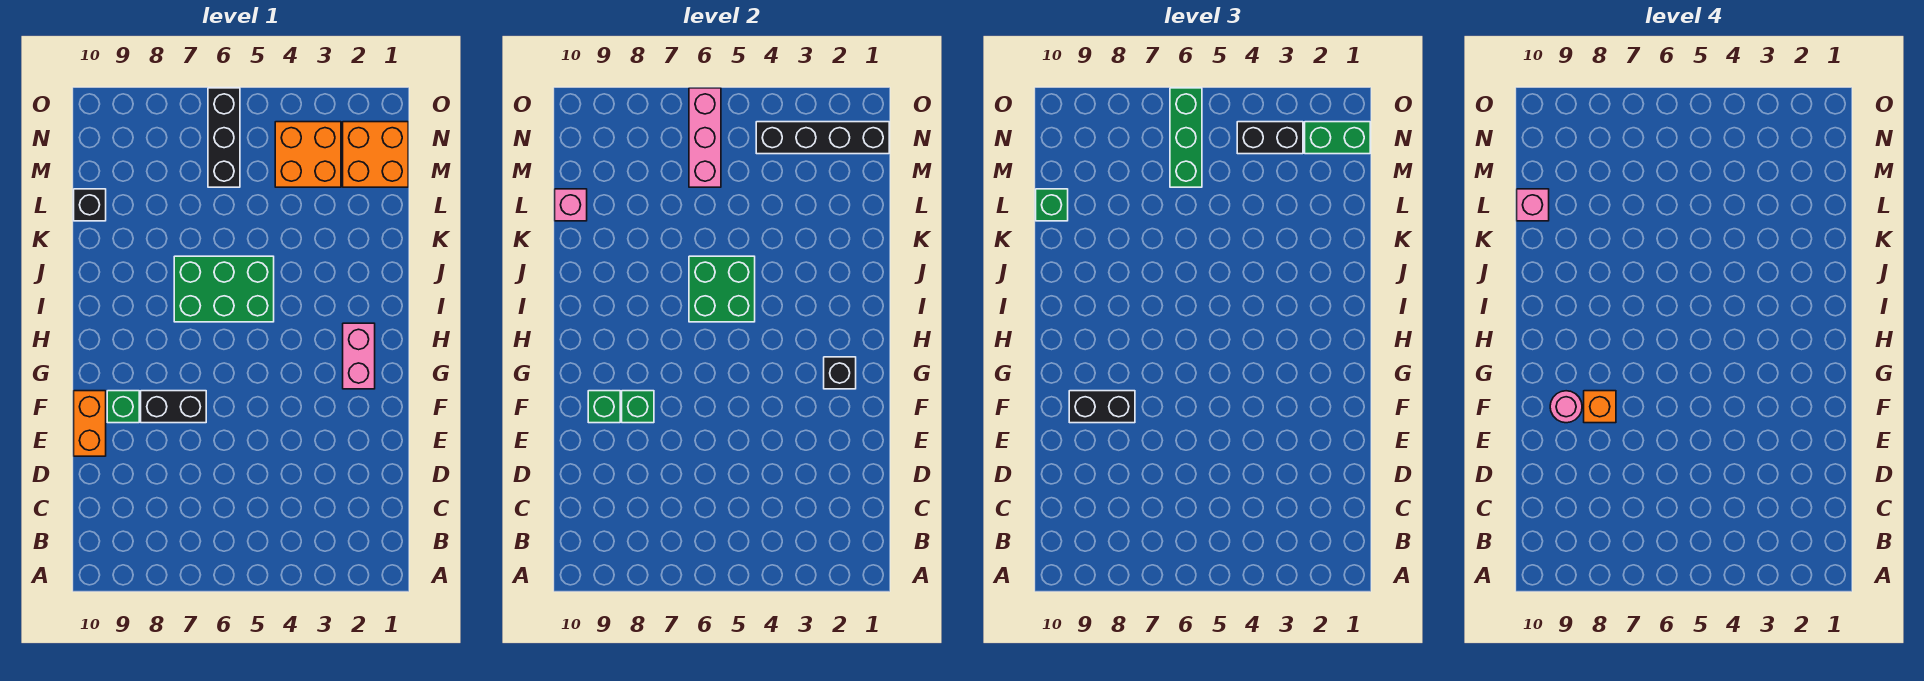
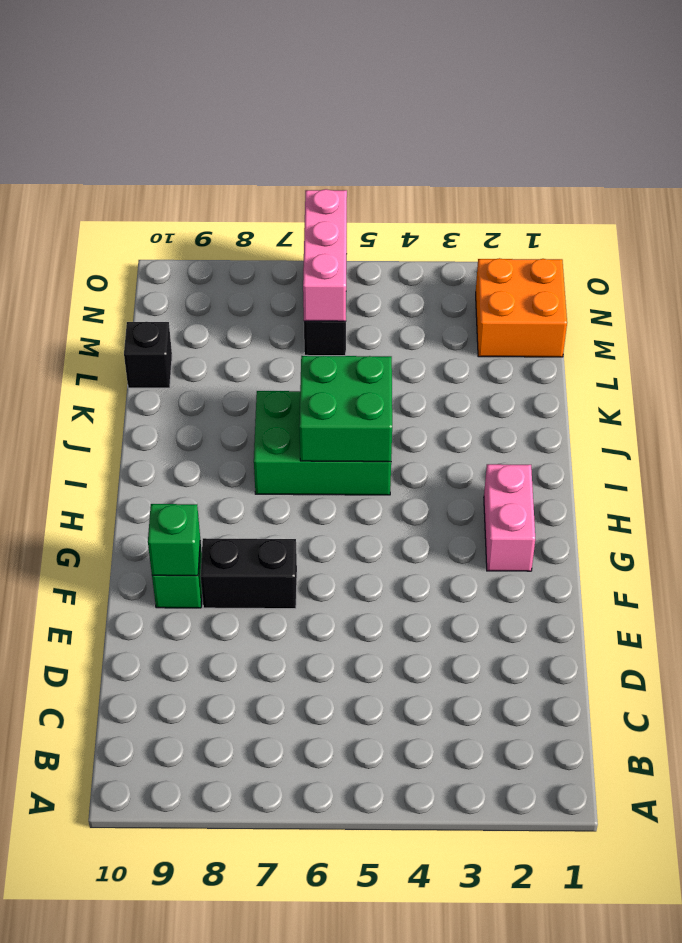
none -> orange 1x2 brick [74,391,106,456]
none -> orange 2x2 brick [275,122,341,187]
none -> green 1x1 brick [622,391,654,423]

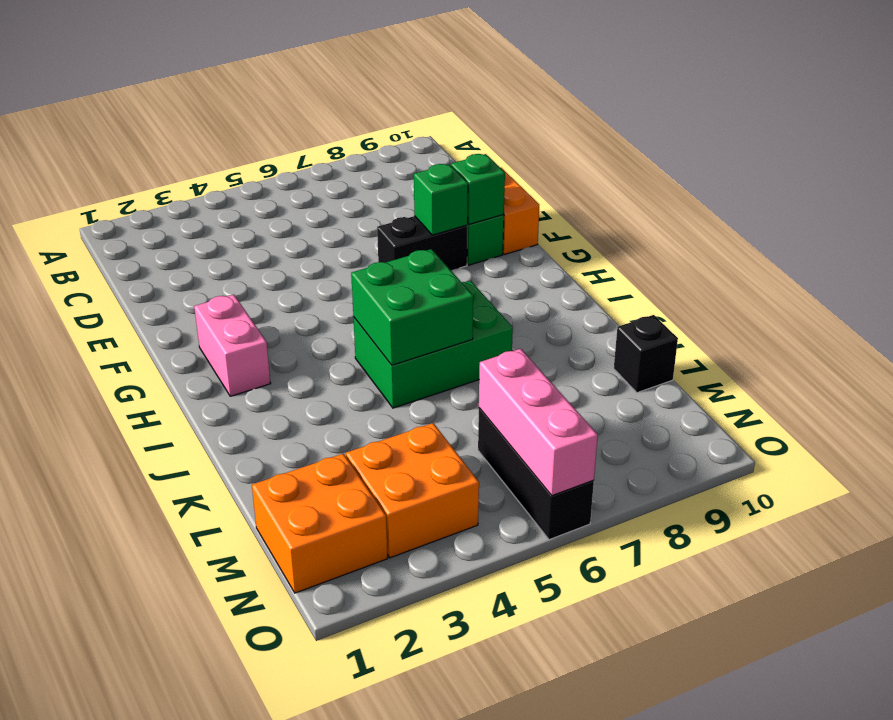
none -> black 1x1 brick [824,357,856,389]
none -> pink 1x1 brick [555,189,587,221]
none -> black 1x4 brick [756,122,889,154]

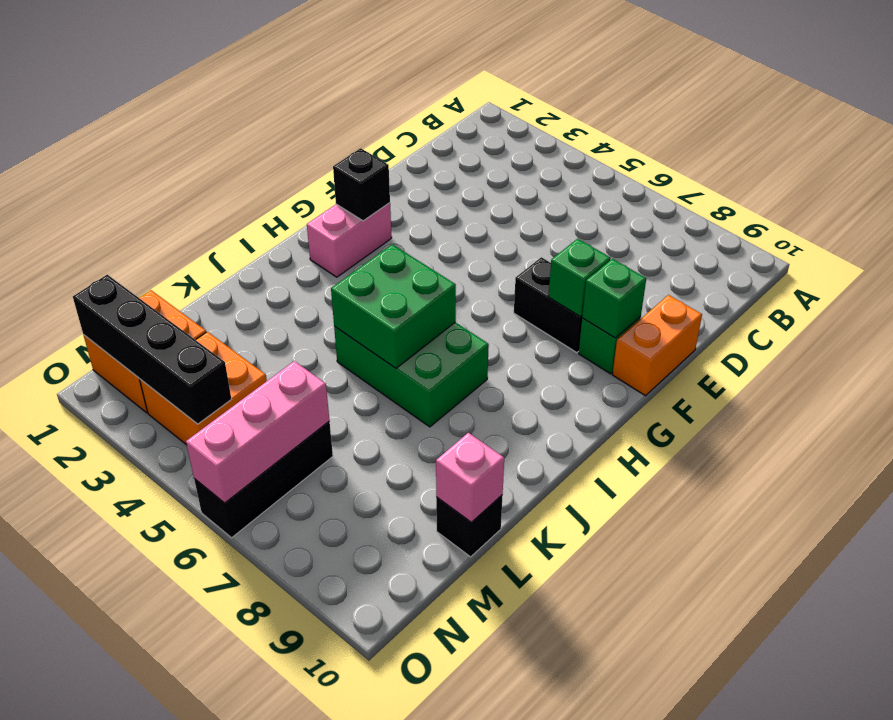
none -> black 1x2 brick [1069,391,1135,423]
none -> green 1x1 brick [1036,189,1068,221]
none -> green 1x3 brick [1170,88,1202,187]

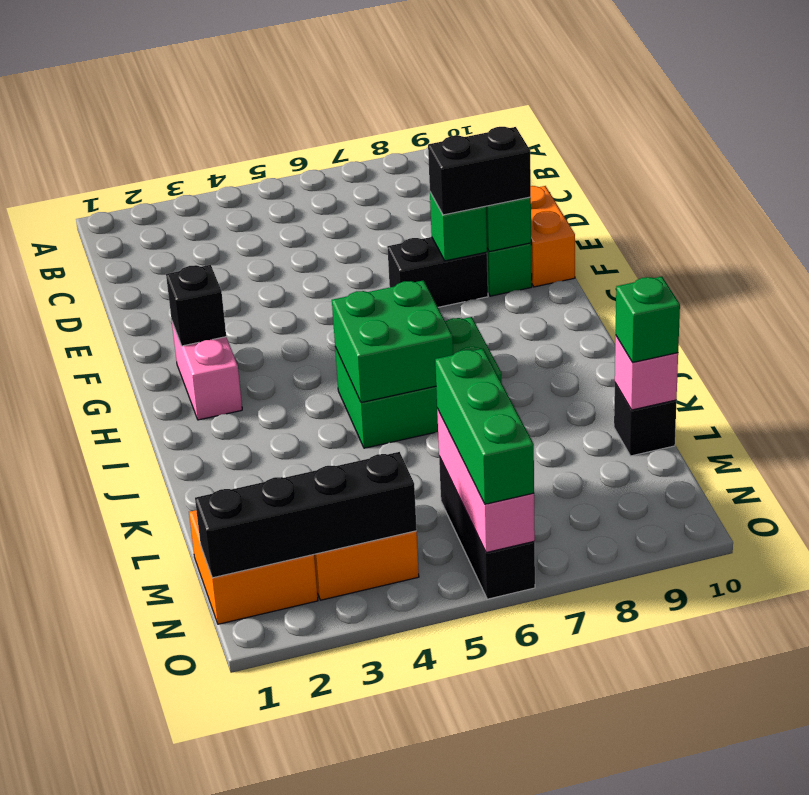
none -> green 1x2 brick [1305,122,1370,154]
none -> black 1x2 brick [1237,122,1303,154]
none -> orange 1x1 brick [1584,391,1616,423]

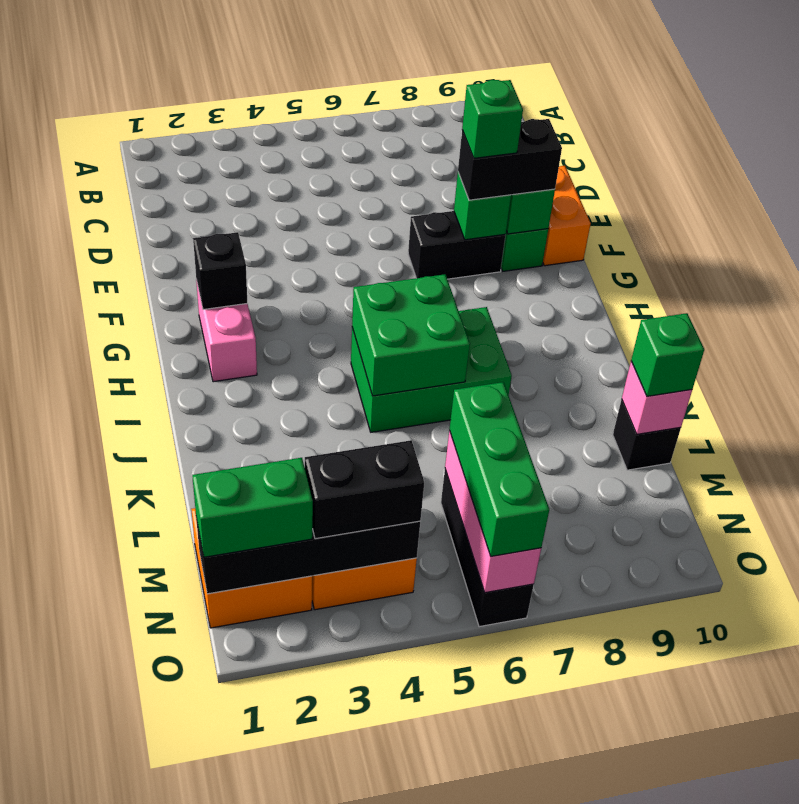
green 1x1 brick [462,80,523,158] -> orange 1x1 brick [1584,391,1616,423]
none -> pink 1x1 round brick [1550,391,1582,423]
none -> pink 1x1 brick [1517,189,1549,221]

